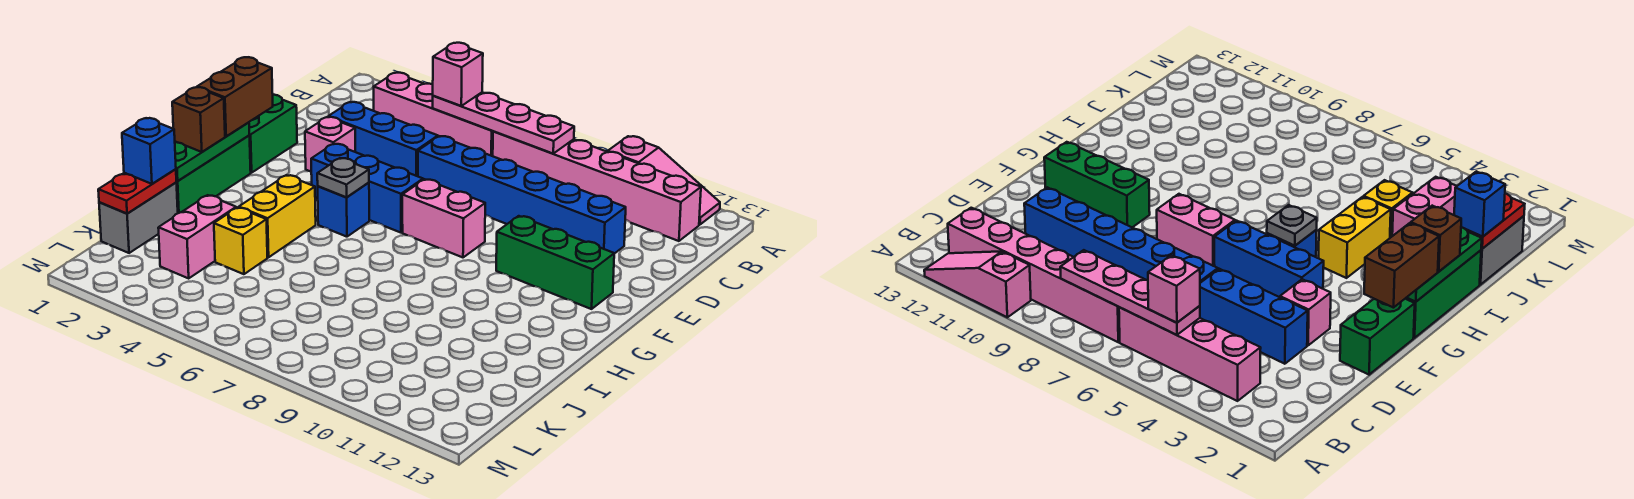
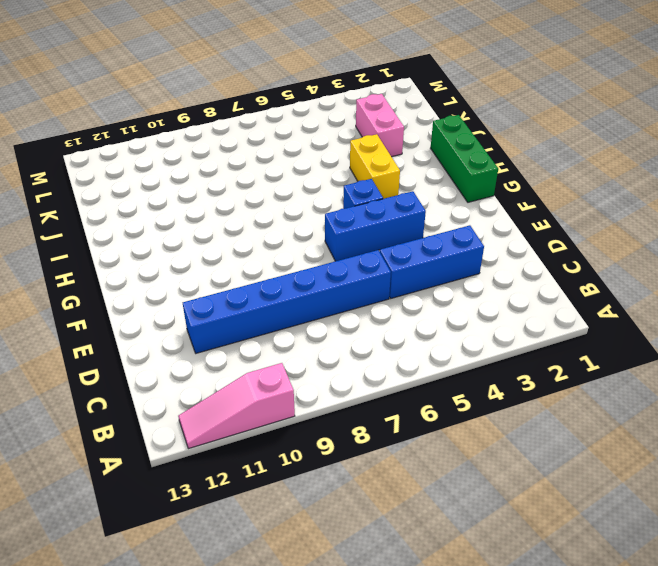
none -> pink 1x4 brick [374,73,493,156]
none -> pink 1x6 brick [493,131,701,241]
none -> green 1x2 brick [249,95,297,173]

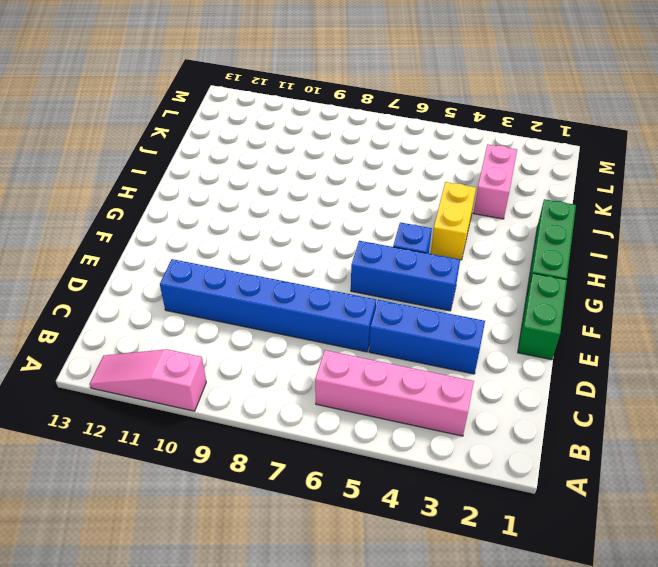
none -> pink 1x6 brick [493,131,701,241]
none -> pink 1x1 brick [305,117,355,171]
none -> pink 1x2 brick [402,179,485,257]

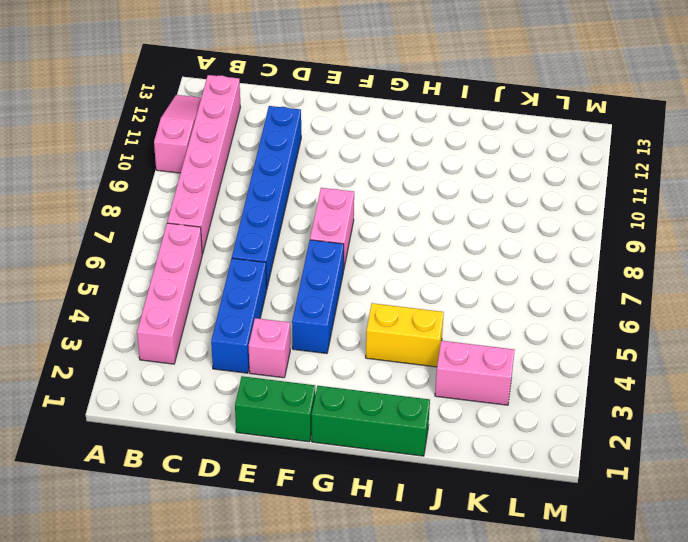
none -> green 1x3 brick [496,216,614,309]
none -> blue 1x1 brick [318,183,369,237]
none -> grey 1x2 brick [99,183,178,253]

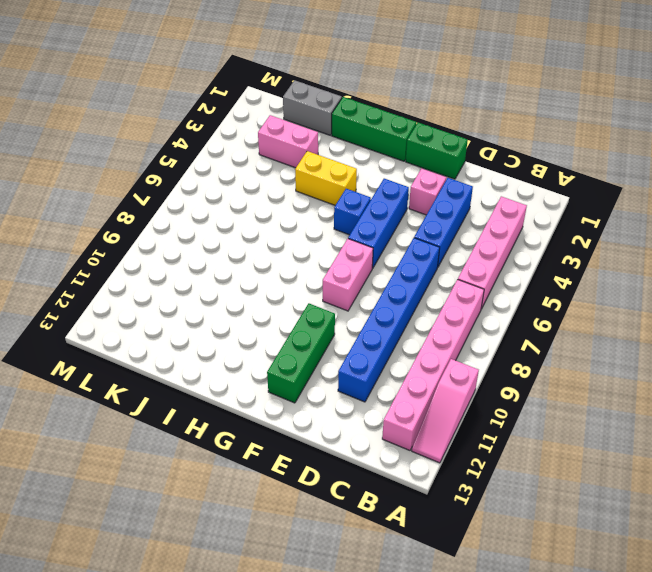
none -> yellow 1x1 brick [214,207,267,274]
none -> pink 1x4 plate [433,92,574,153]
none -> green 1x3 plate [175,122,249,181]

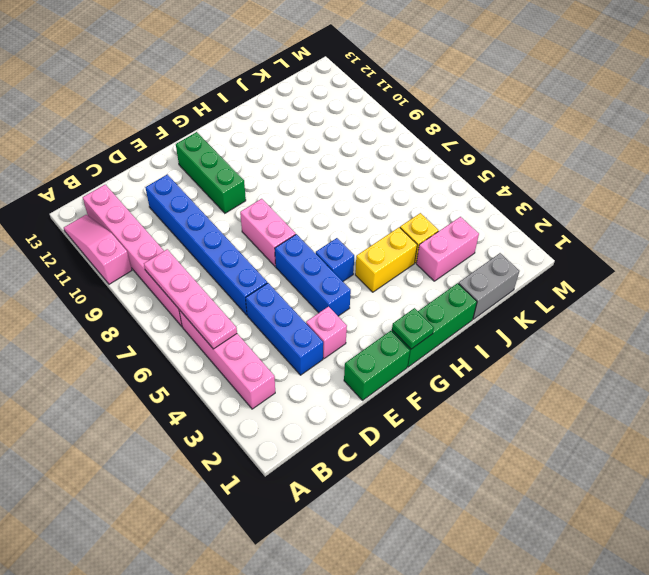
green 1x1 plate [392,308,434,349] -> green 1x3 plate [175,122,249,181]
none -> grey 1x1 plate [317,158,369,197]
none -> red 1x2 plate [98,169,176,214]
none -> pink 1x1 brick [433,43,483,106]

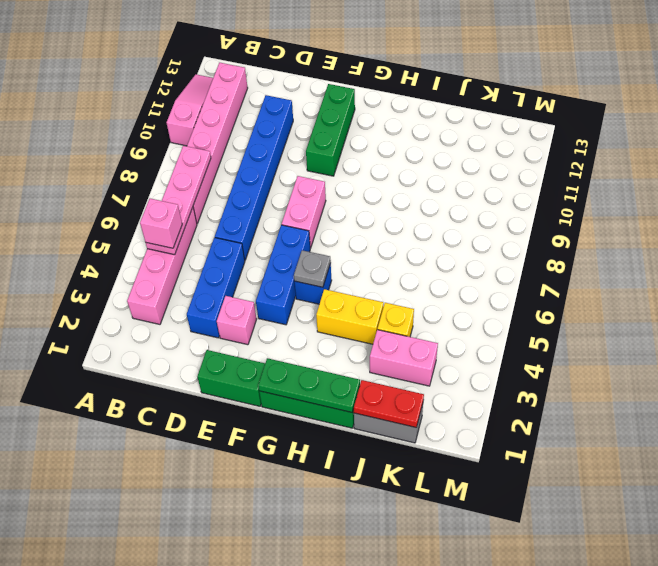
none -> brown 1x2 brick [197,57,273,136]
none -> brown 1x1 brick [172,87,225,152]
none -> blue 1x1 brick [122,118,176,184]

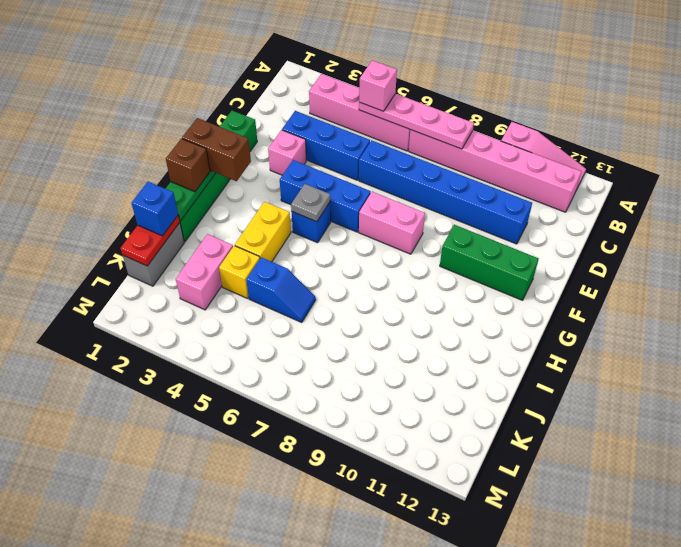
brown 1x2 brick [182,118,251,181] -> brown 1x2 brick turned to [197,57,273,136]
blue 1x2 slope [246,257,316,322] -> none

